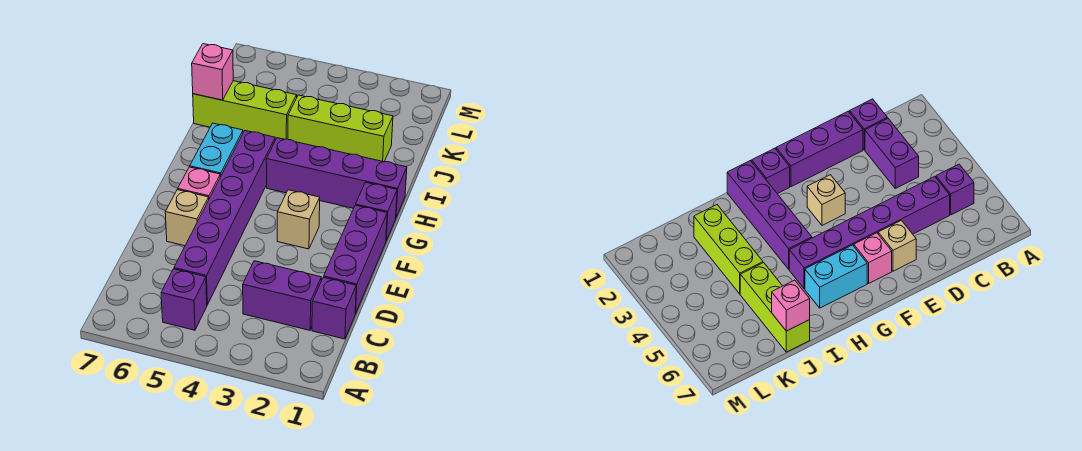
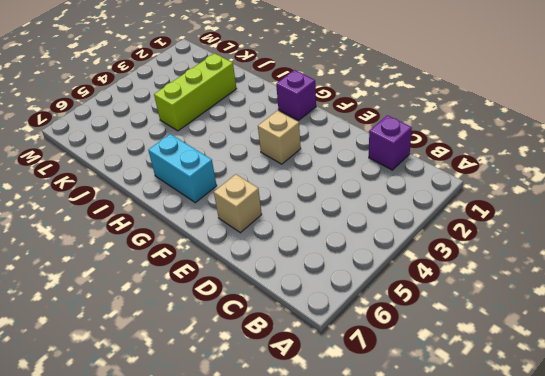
none -> purple 1x1 brick [161,269,207,330]
none -> purple 1x2 brick [243,261,321,330]
none -> purple 1x6 brick [174,131,275,305]

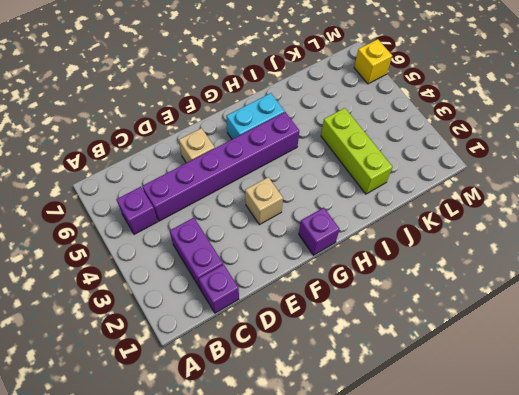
yellow 1x1 brick [354,39,392,84] -> none
none -> purple 1x3 brick [324,205,387,314]
none -> pink 1x1 brick [178,167,220,198]
none -> purple 1x4 brick [266,138,407,217]

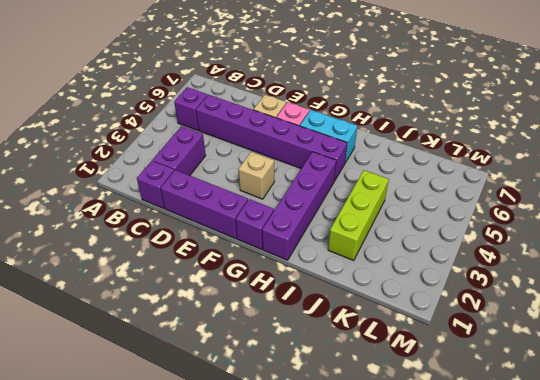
none -> lime 1x3 brick [193,81,297,140]
none -> pink 1x1 brick [192,44,233,100]

